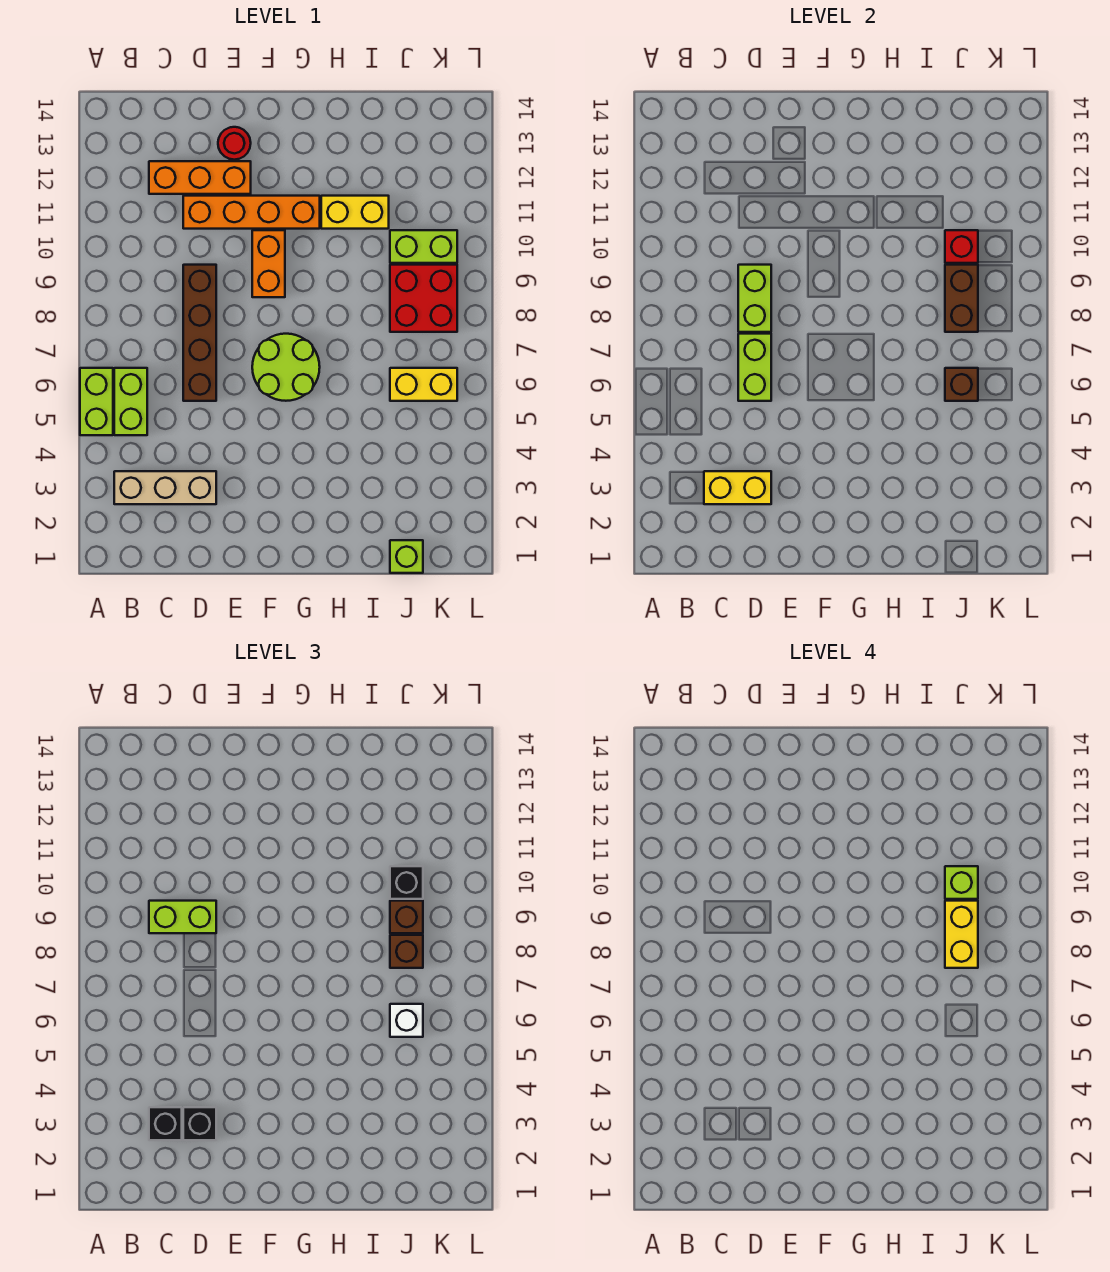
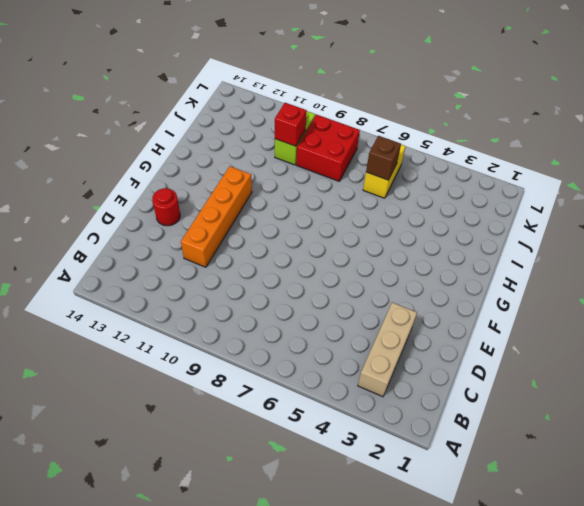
none -> lime 1x2 brick [80,368,113,435]
none -> lime 1x2 brick [114,368,147,435]
none -> orange 1x3 brick [149,161,251,194]

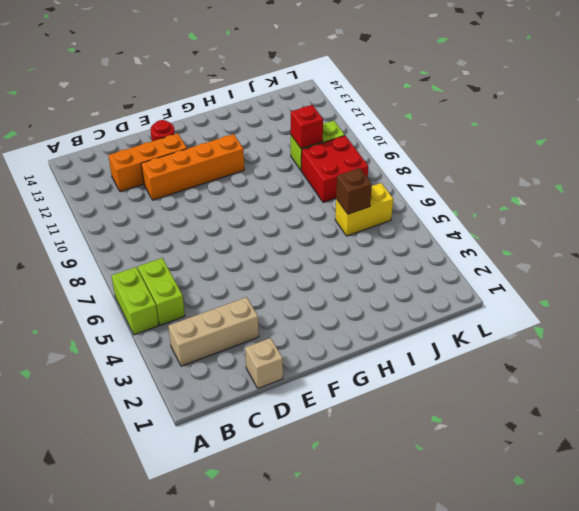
tan 1x1 brick [245,338,283,388] -> none
none -> brown 1x4 brick [183,265,216,401]
none -> lime 2x2 round brick [252,334,320,401]
none -> orange 1x2 brick [252,230,285,297]

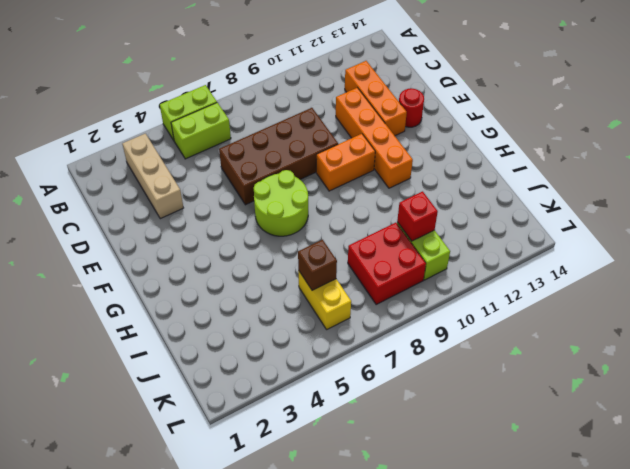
brown 2x4 brick [219,108,338,205] -> brown 1x4 brick [183,265,216,401]
none -> yellow 1x2 brick [321,196,389,229]
none -> lime 1x1 brick [390,540,423,573]
none -> yellow 1x2 brick [704,471,771,504]

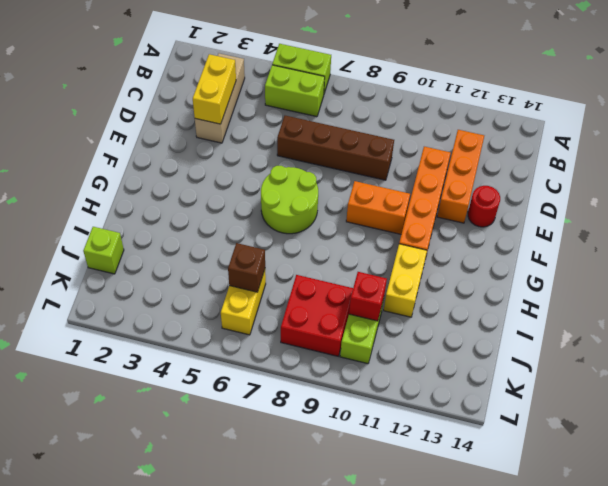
none -> lime 1x2 brick [738,334,771,401]
none -> lime 1x2 brick [738,265,771,332]
none -> brown 1x2 brick [945,265,978,332]

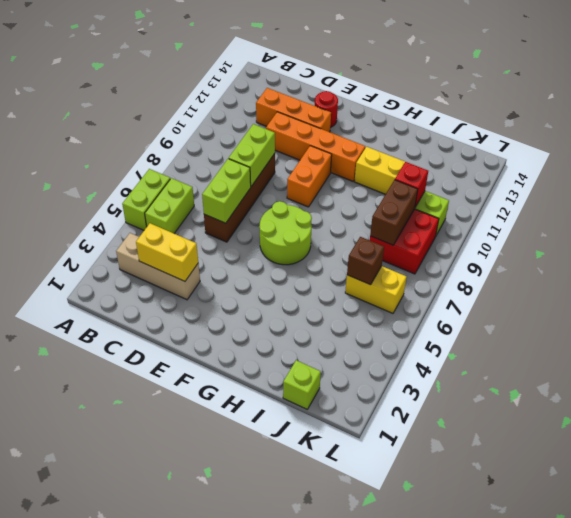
none -> black 1x1 brick [149,1107,182,1140]
none -> lime 1x2 brick [149,901,216,933]
none -> black 1x1 brick [183,1107,216,1140]

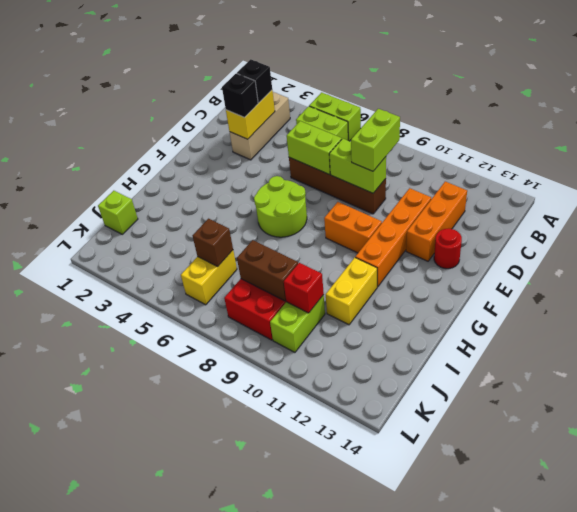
none -> white 1x1 brick [390,1004,423,1037]
none -> brown 1x1 brick [390,935,423,968]
none -> brown 1x1 brick [390,901,423,933]

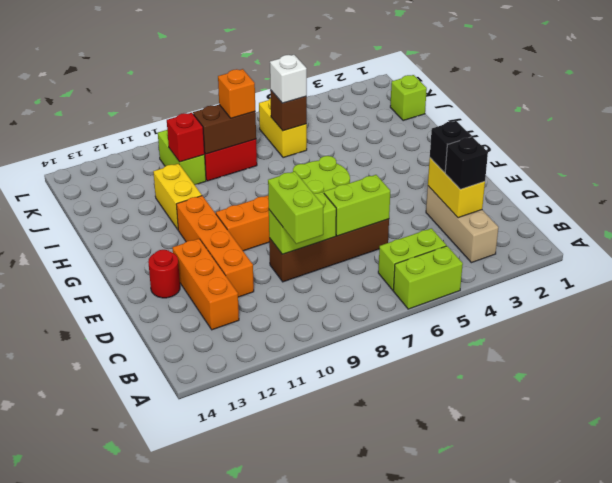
orange 1x1 brick [218,69,255,118] -> brown 1x1 brick [390,935,423,968]
none -> brown 1x1 brick [390,901,423,933]
none -> black 1x1 brick [390,866,423,899]
none -> yellow 1x2 brick [945,901,978,968]

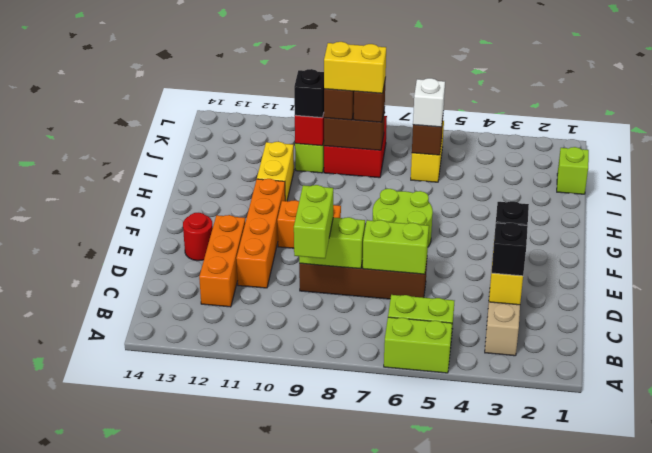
none -> lime 1x1 brick [945,866,978,899]

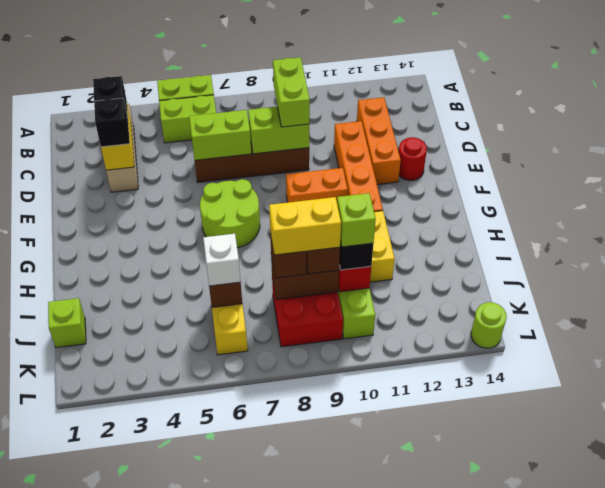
lime 1x1 round brick [471,302,507,348] -> none

